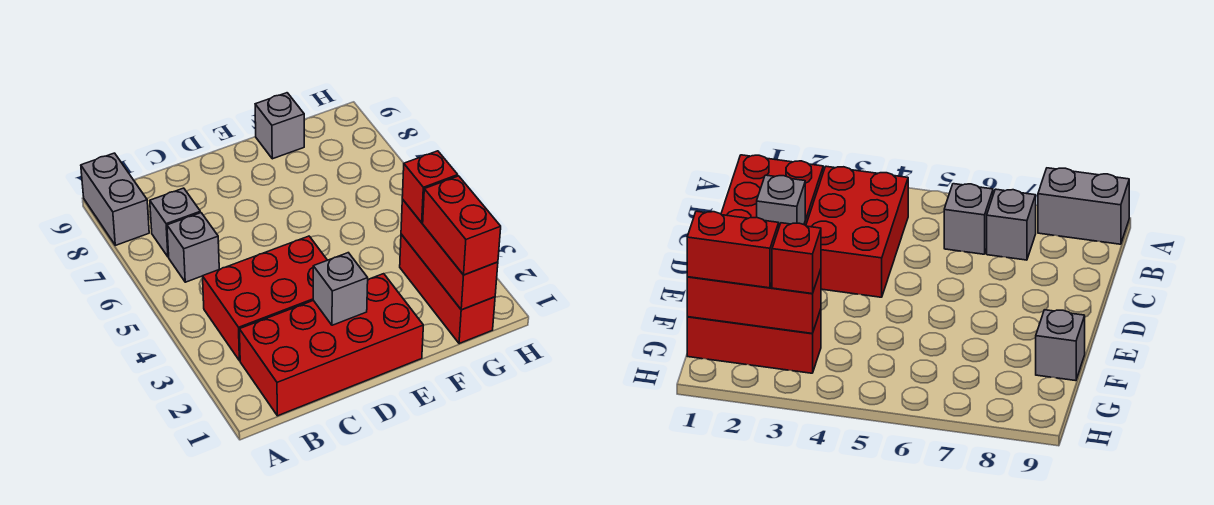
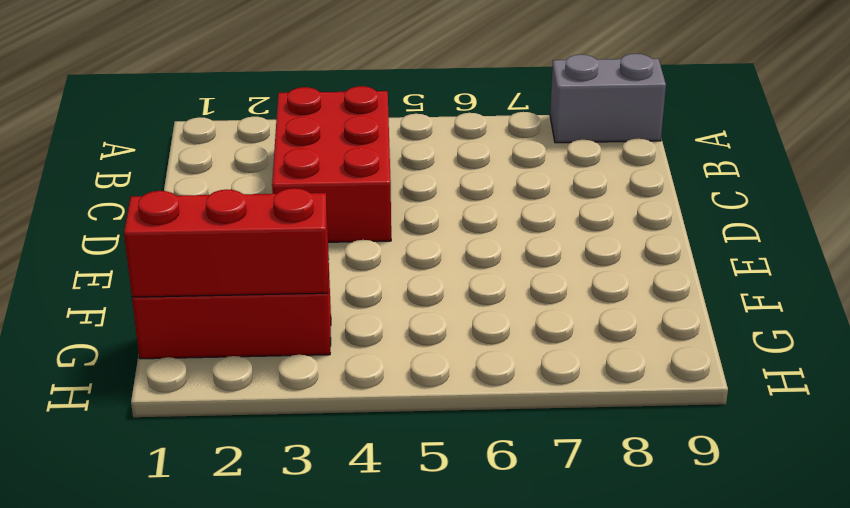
none -> red 2x4 brick [239,274,423,416]
none -> grey 1x1 brick [167,213,219,282]

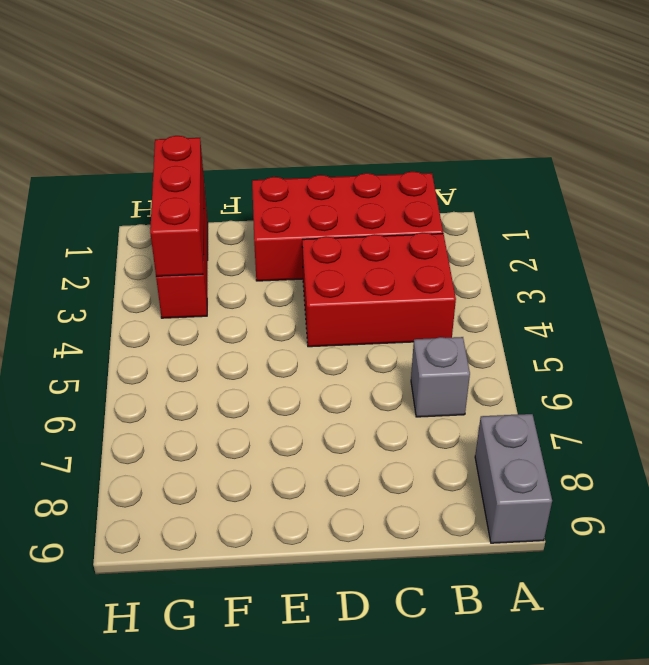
none -> grey 1x1 brick [150,188,200,257]
none -> grey 1x1 brick [255,93,304,159]

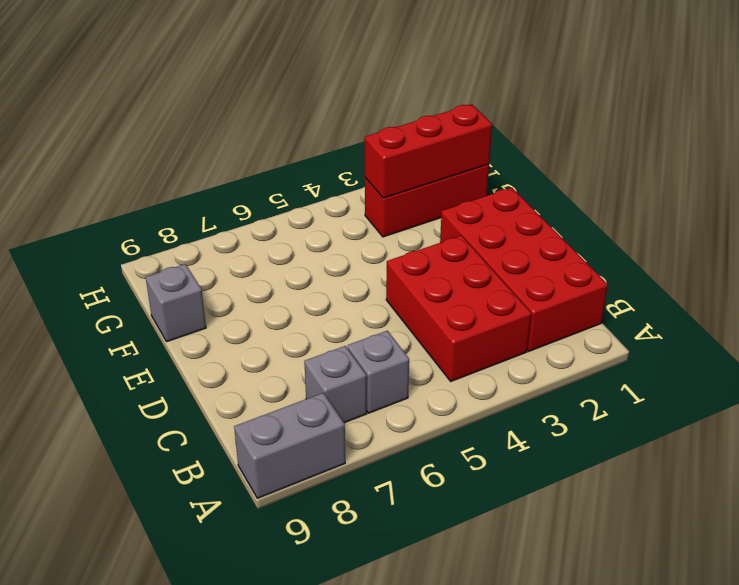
none -> grey 1x1 brick [313,253,368,325]
none -> red 1x2 brick [423,176,501,275]

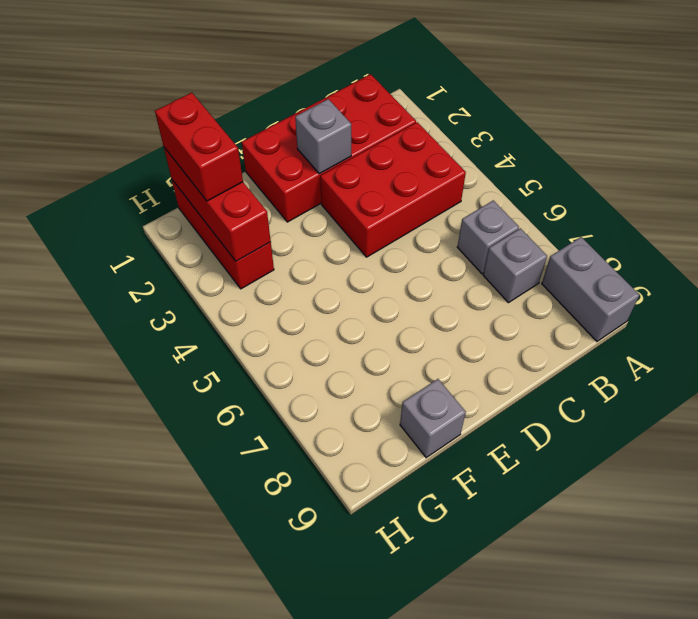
none -> red 1x1 brick [402,151,458,223]

